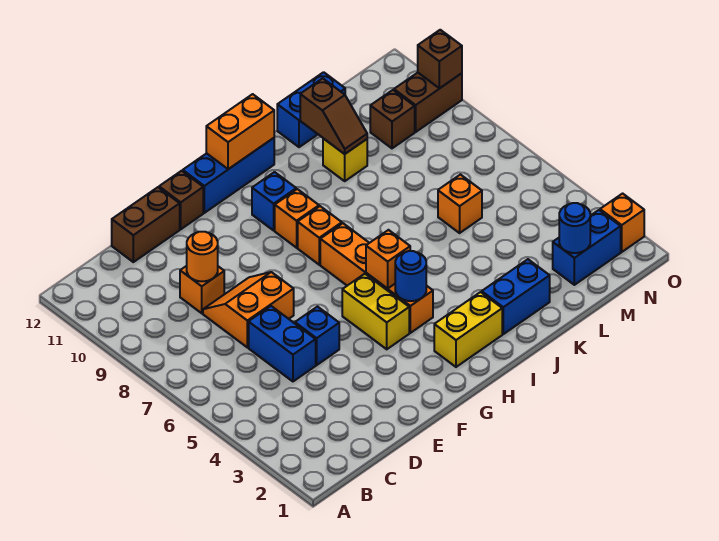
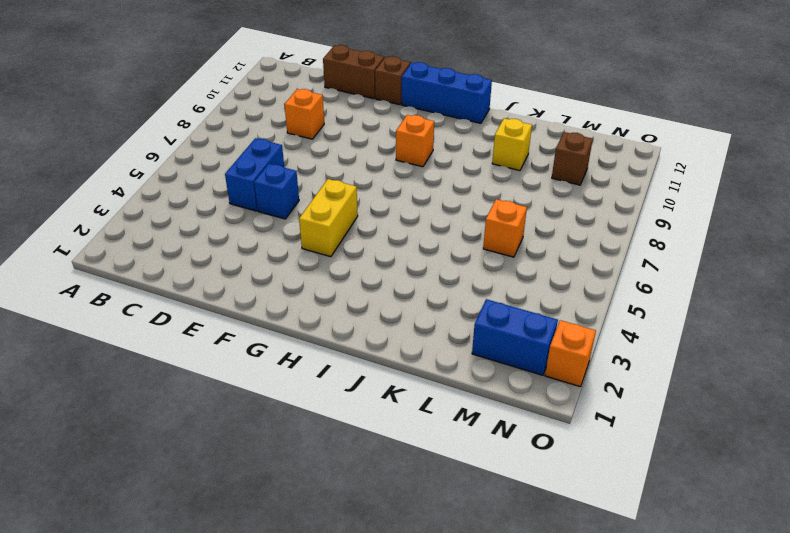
none -> orange 2x2 slope [203,272,294,347]
none -> yellow 1x2 brick [434,292,502,367]
none -> orange 1x4 brick [320,223,433,333]

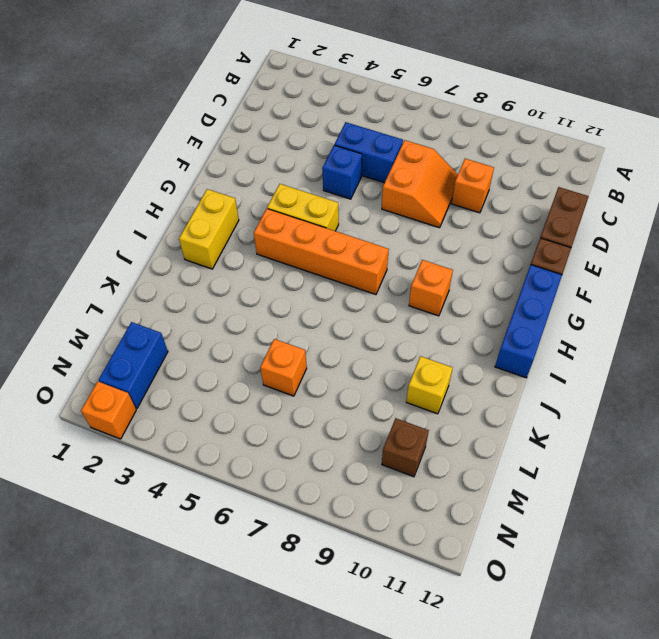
none -> orange 1x1 brick [298,206,342,265]
none -> blue 1x1 brick [252,172,296,230]
none -> blue 1x2 brick [482,259,550,334]

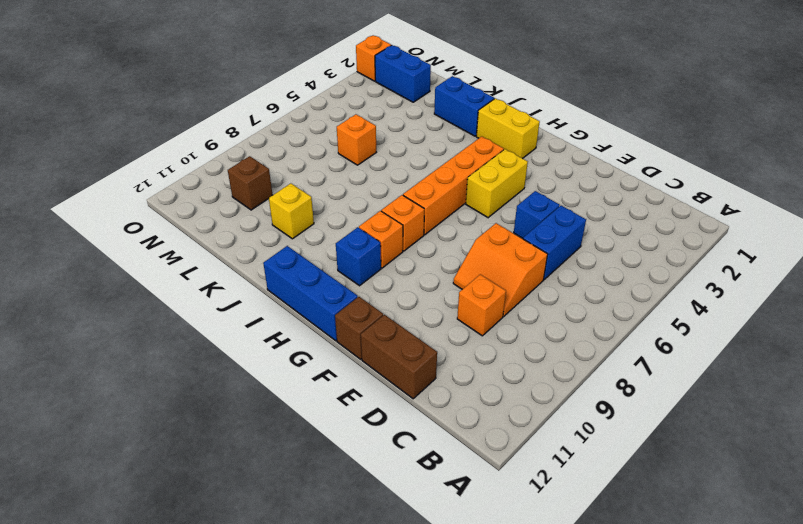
none -> blue 1x2 brick [277,72,345,147]
none -> brown 1x2 brick [394,73,462,132]
none -> orange 1x1 round brick [187,232,218,281]

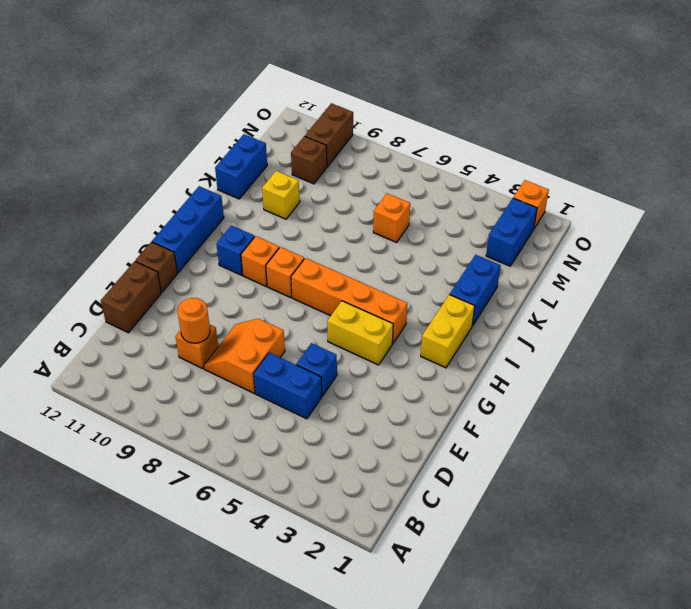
none -> blue 1x1 round brick [395,251,426,301]
none -> orange 1x1 brick [366,230,410,289]
none -> orange 1x2 brick [206,94,274,169]

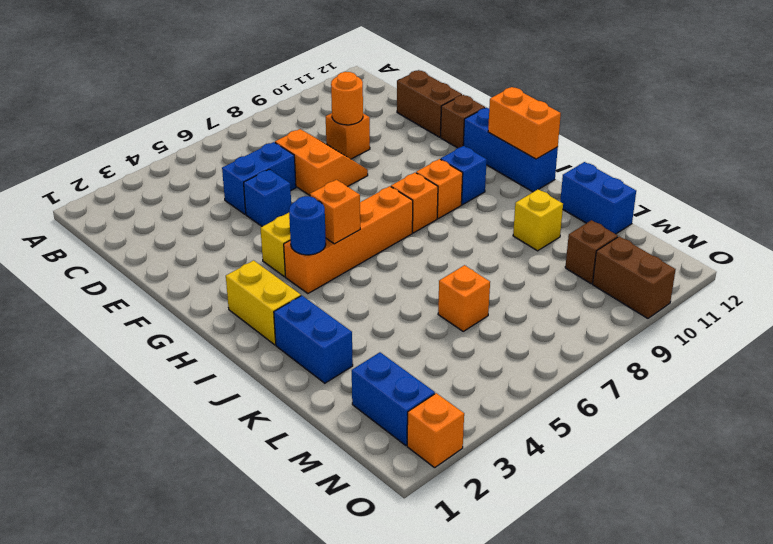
none -> brown 1x2 slope [300,78,367,154]
none -> blue 1x1 round brick [559,203,590,253]
none -> brown 1x1 brick [418,30,462,88]

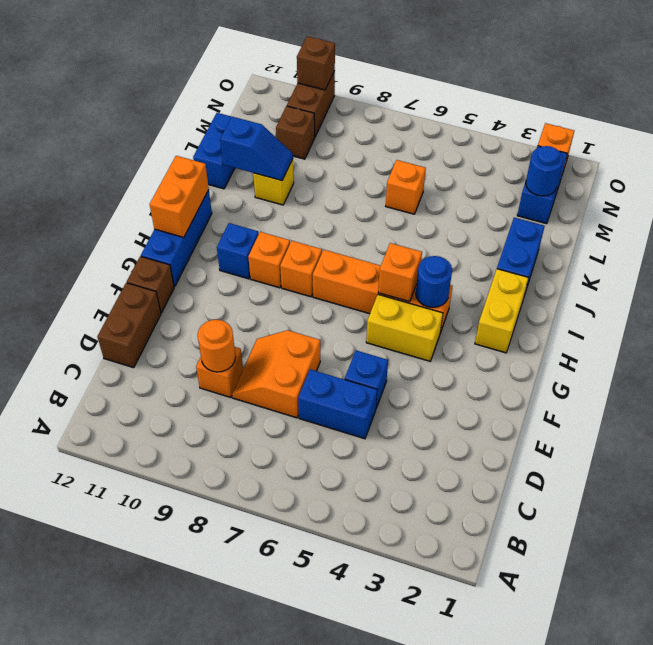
blue 1x2 slope [220,117,293,181] -> brown 1x2 slope [300,78,367,154]

